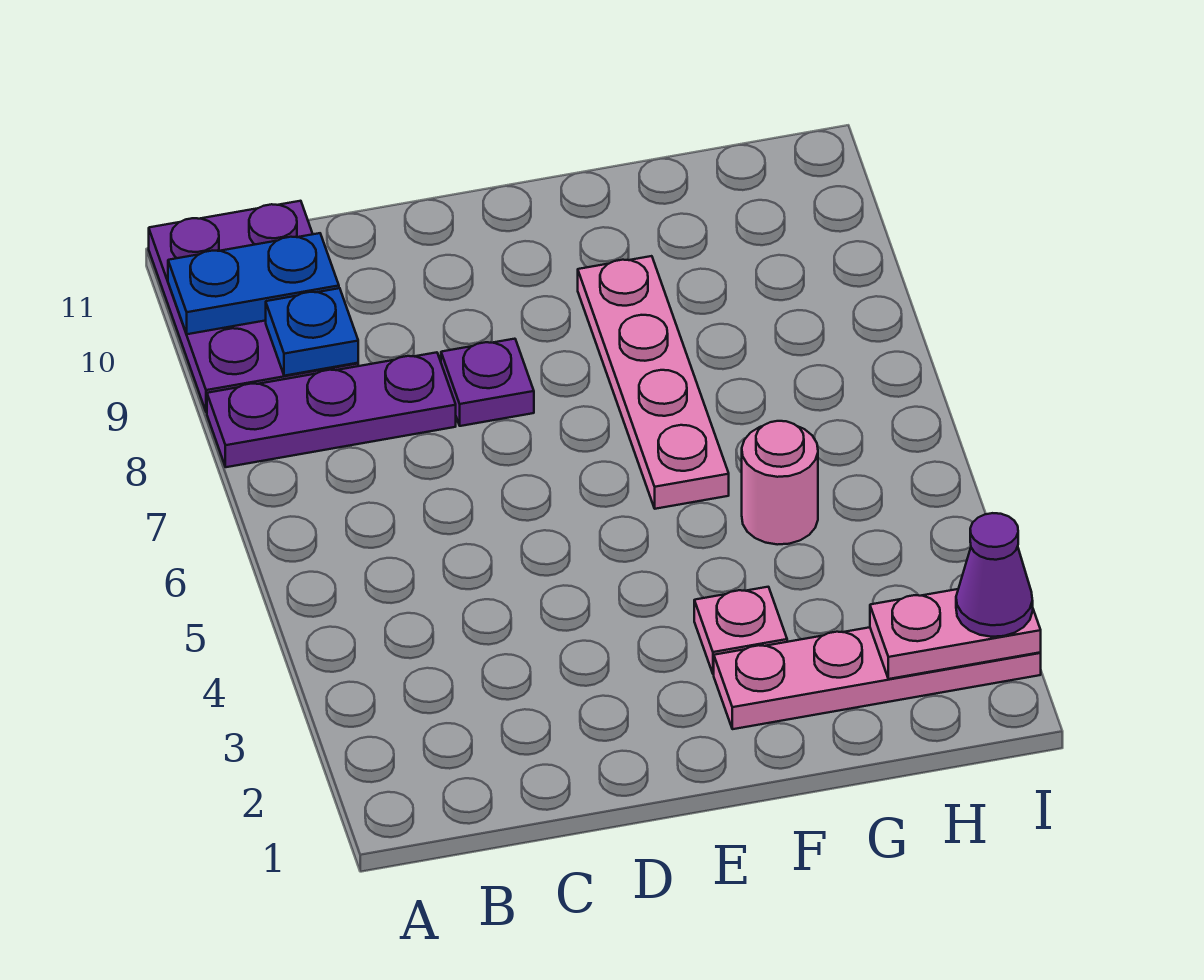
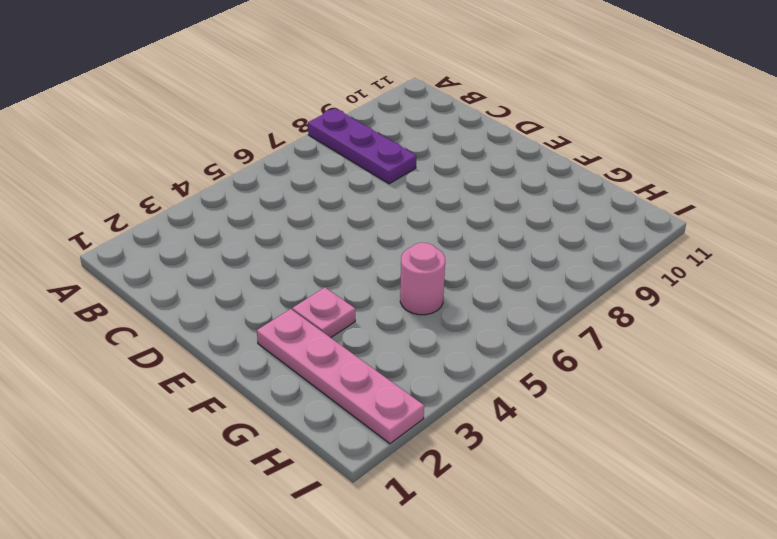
none -> purple 2x3 plate [149,201,358,412]
none -> purple 1x1 plate [441,339,534,426]

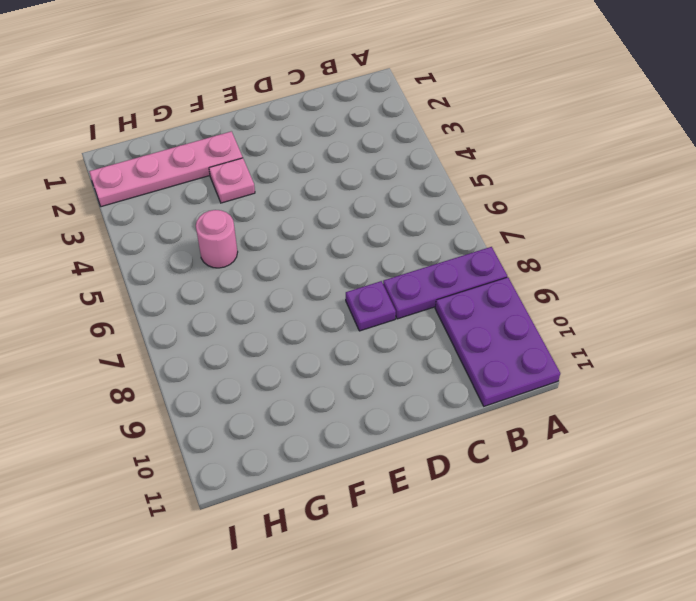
none -> pink 1x4 plate [578,256,729,509]
none -> blue 1x2 plate [168,233,339,334]

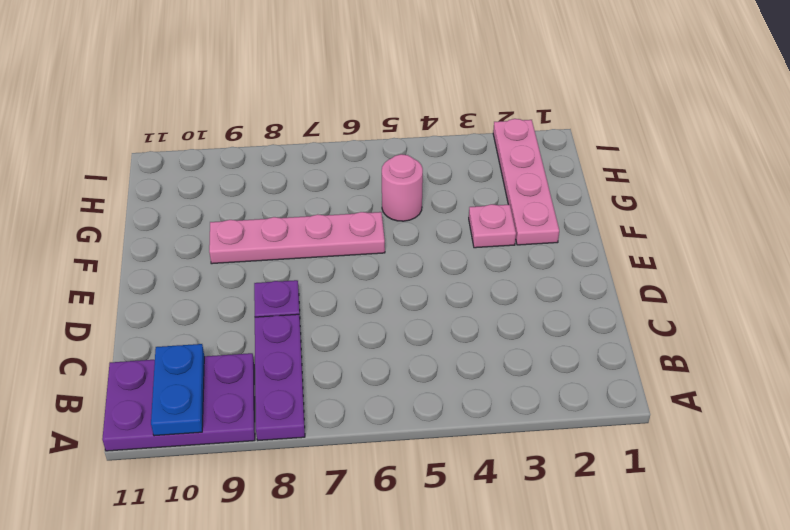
none -> blue 1x1 plate [266,288,358,376]
none -> pink 1x2 plate [870,589,1041,679]

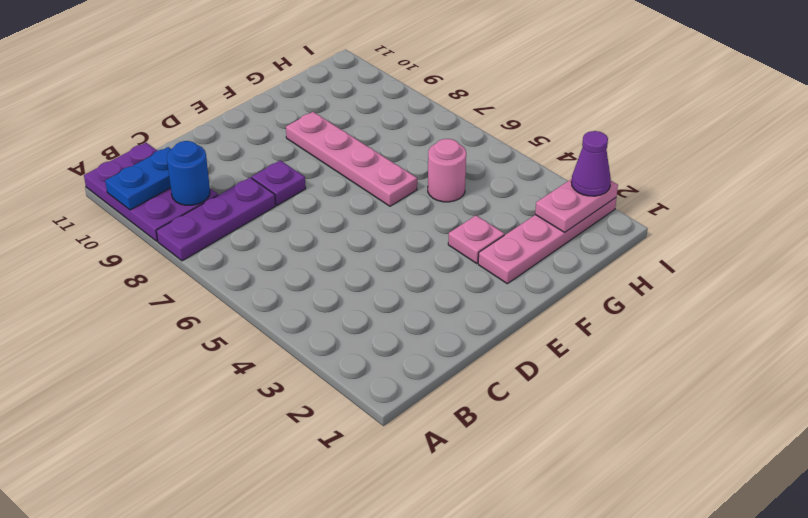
blue 1x1 round brick [167,141,210,205] -> blue 1x1 plate [266,288,358,376]

